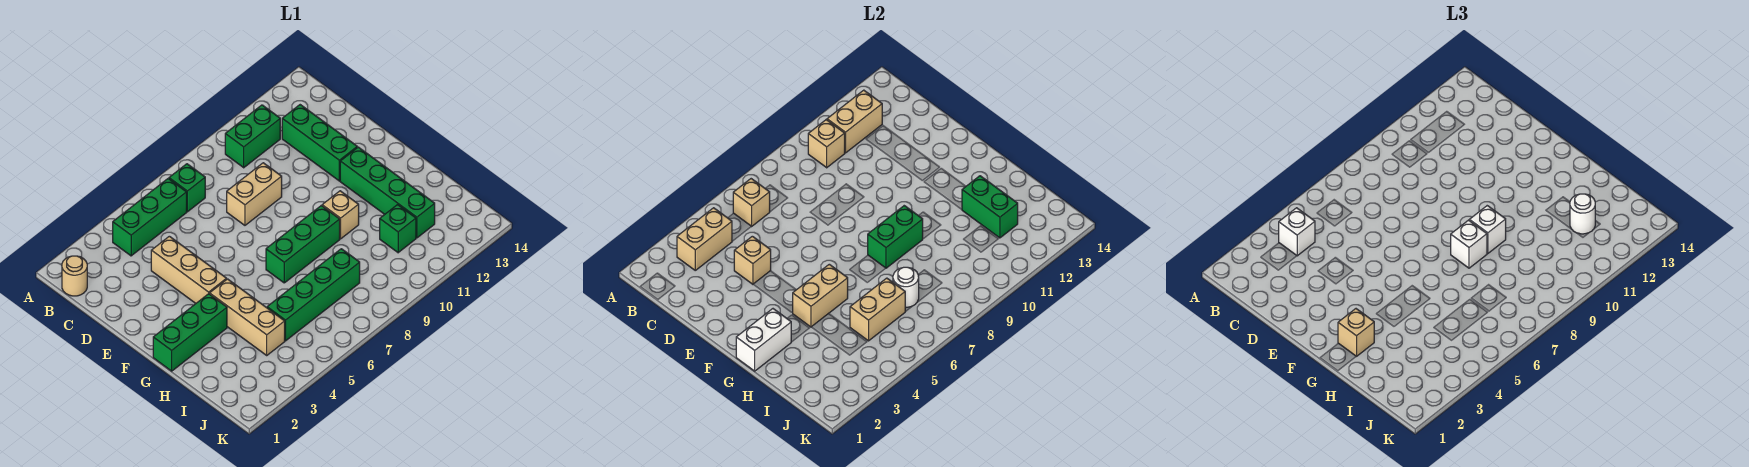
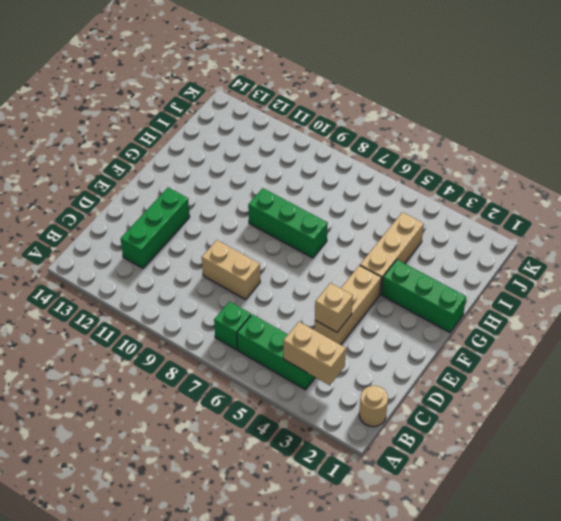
none -> green 1x2 brick [225,105,280,168]
none -> green 1x4 brick [340,147,435,238]
none -> tan 1x1 brick [322,191,359,239]
none -> green 1x4 brick [267,249,360,341]

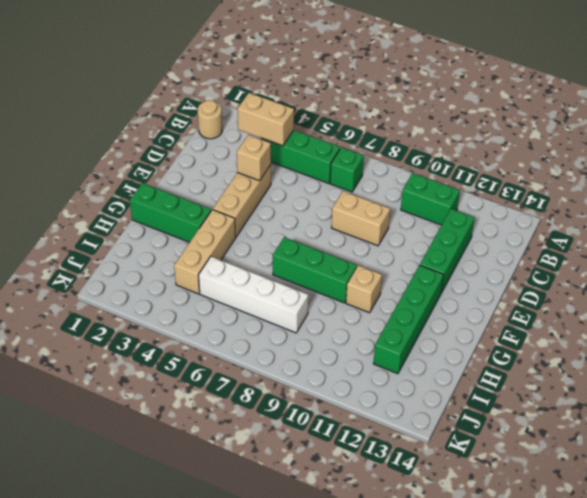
white 1x4 brick [198,257,308,333] -> green 1x4 brick [267,249,360,341]
none -> green 1x1 brick [380,205,416,253]
none -> tan 1x1 brick [733,179,770,226]
none -> tan 1x1 brick [808,120,845,168]
none -> tan 1x2 brick [827,90,882,153]

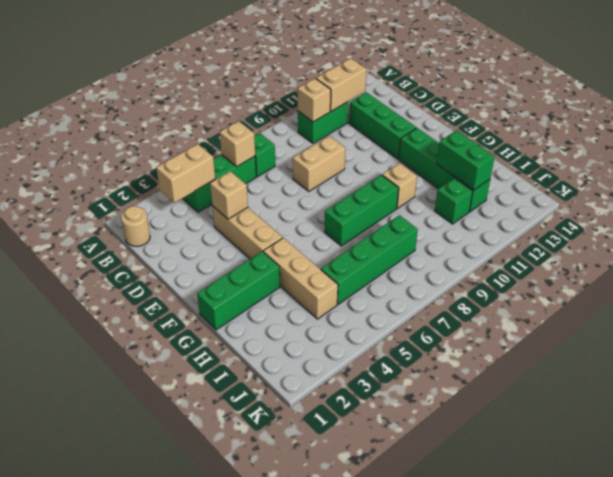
none -> white 1x2 brick [736,309,791,371]
none -> tan 1x2 brick [793,264,848,327]
none -> green 1x2 brick [868,206,923,268]
none -> tan 1x2 brick [850,278,905,341]

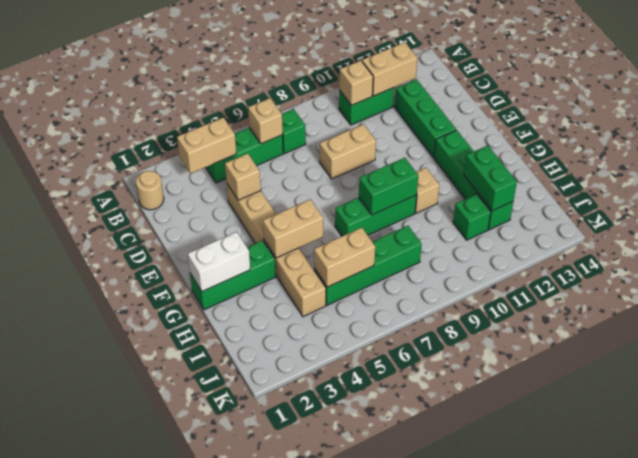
none -> white 1x1 round brick [893,267,919,307]
none -> white 1x1 brick [1279,208,1315,256]
none -> tan 1x1 brick [1338,309,1374,356]
none -> white 1x1 brick [1451,220,1487,268]

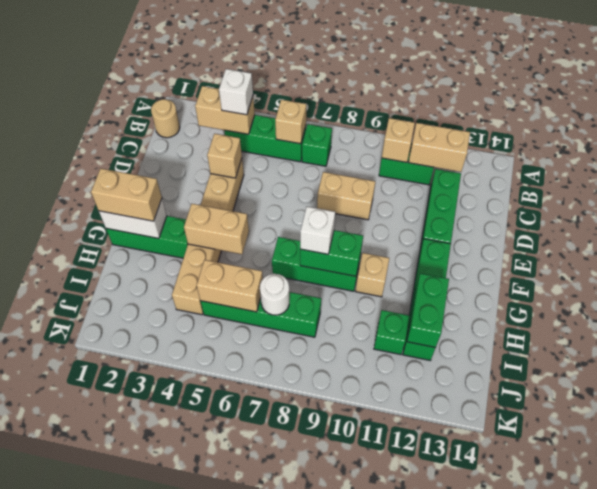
tan 1x2 brick [91,168,162,221] -> tan 1x1 brick [1338,309,1374,356]
none -> white 1x1 brick [1469,206,1506,254]
none -> white 1x1 round brick [1570,194,1595,234]

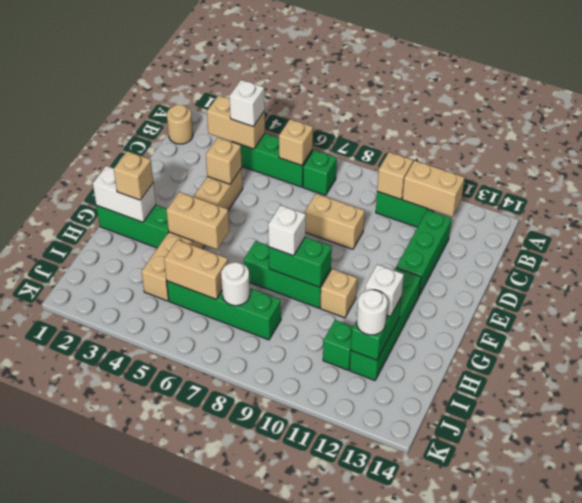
white 1x1 brick [365,264,404,317] -> white 1x1 brick moved to [1469,206,1506,254]

